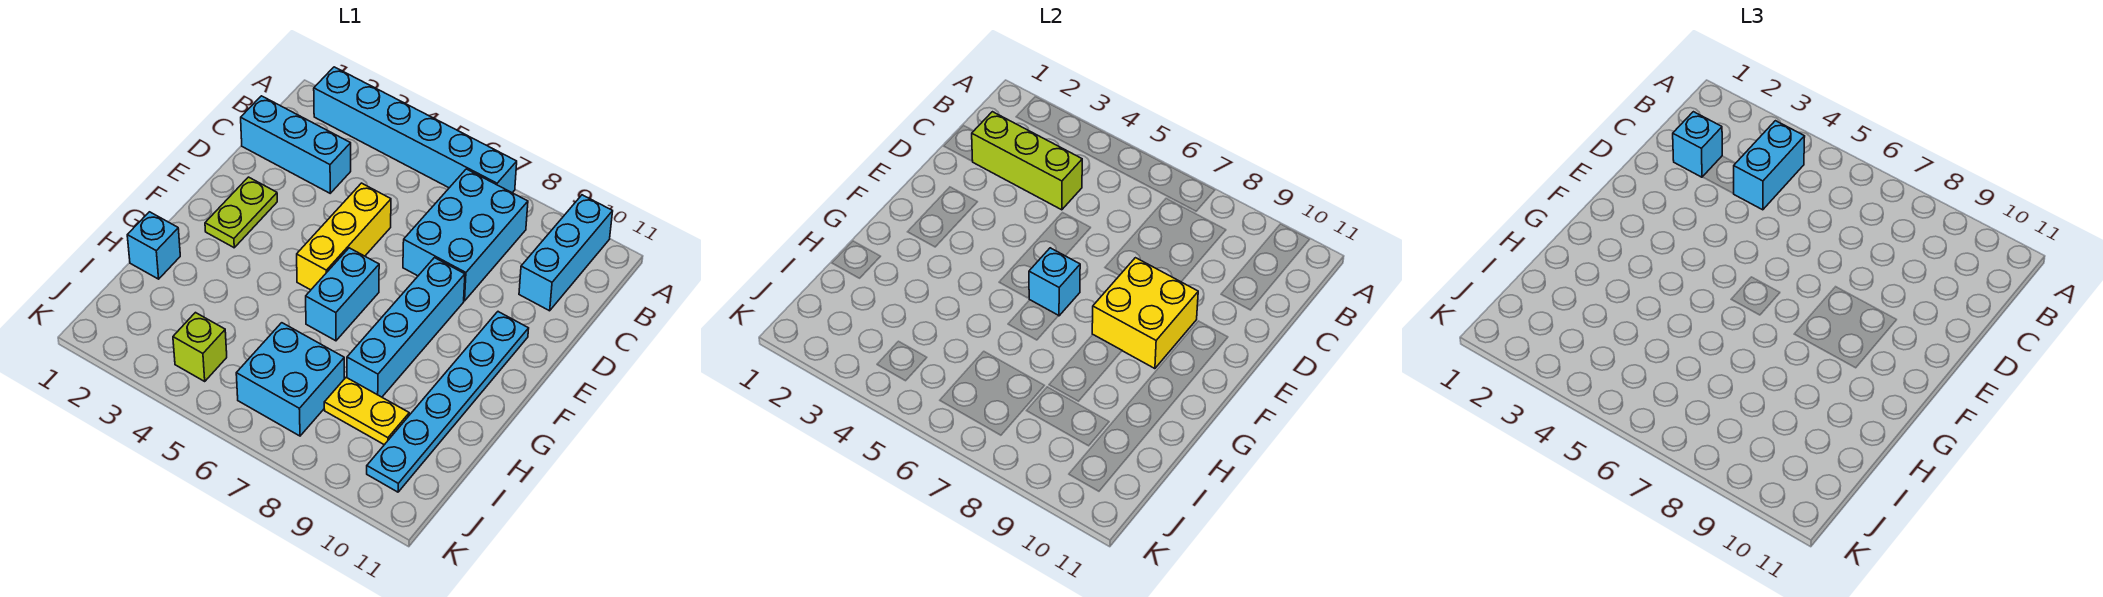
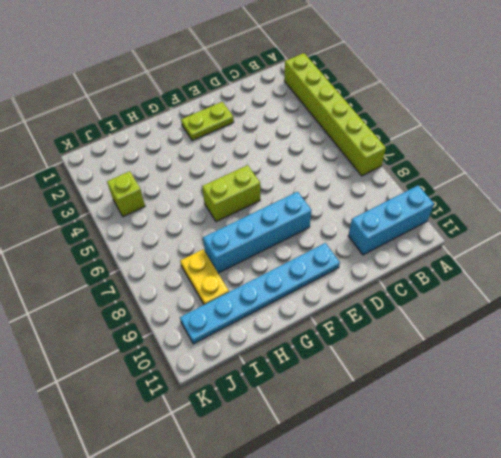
lime 1x6 brick [284,53,386,176] -> cyan 1x6 brick [314,67,517,193]
lime 1x2 brick [202,165,260,222] -> cyan 1x2 brick [306,248,379,341]
none -> cyan 2x3 brick [403,169,528,301]
none -> cyan 1x3 brick [241,96,351,193]
none -> yellow 1x3 brick [297,183,391,290]

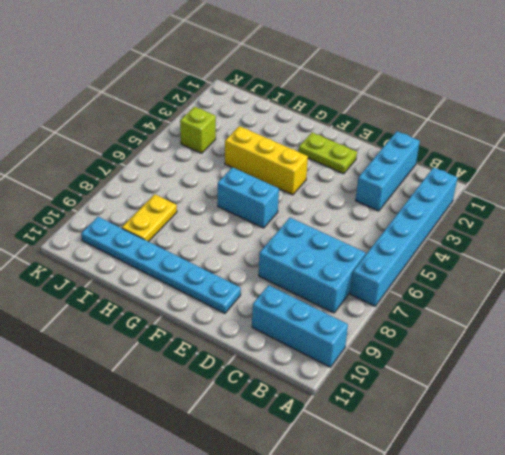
yellow 1x3 brick [225,126,308,195] -> yellow 1x3 brick moved to [297,183,391,290]
none -> cyan 1x4 brick [347,258,465,397]
none -> cyan 1x1 brick [127,212,180,279]
none -> cyan 2x2 brick [236,323,344,436]

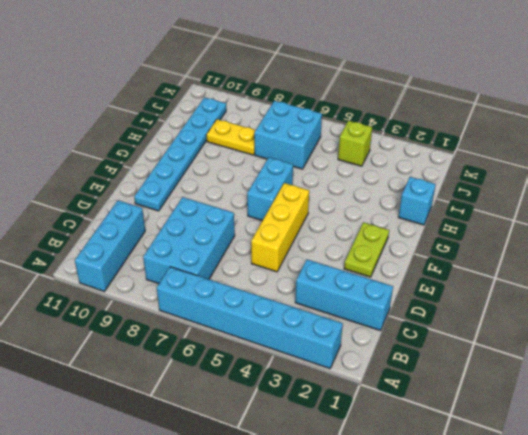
none -> cyan 1x4 brick [347,258,465,397]
none -> lime 1x3 brick [972,112,1082,210]
none -> yellow 2x2 brick [1092,258,1198,369]

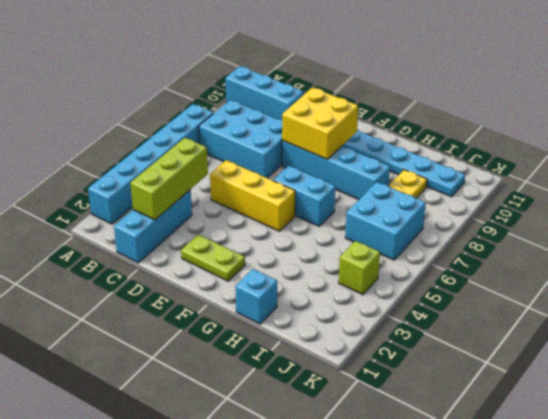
none -> cyan 1x1 brick [1029,248,1080,316]
none -> cyan 1x2 brick [1734,121,1805,210]
none -> cyan 1x1 brick [1673,112,1722,177]

